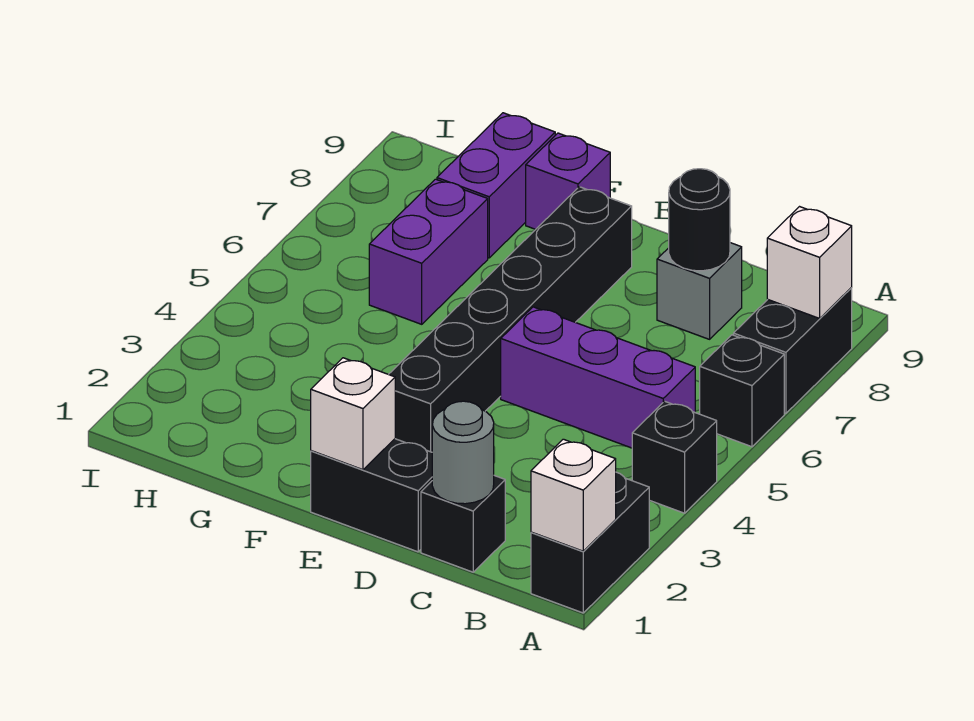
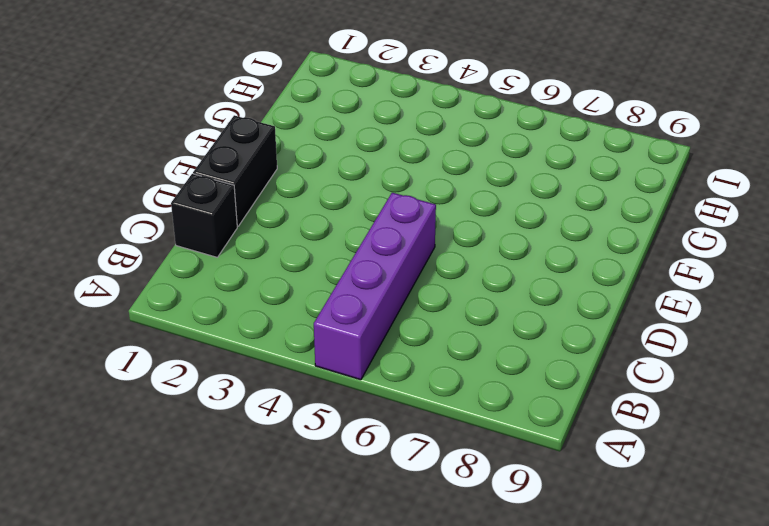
purple 1x4 brick [314,193,436,380] -> purple 1x3 brick [501,307,695,448]
none -> black 1x2 brick [531,472,649,613]
none -> black 1x1 brick [632,401,717,513]
none -> black 1x1 brick [700,335,784,447]

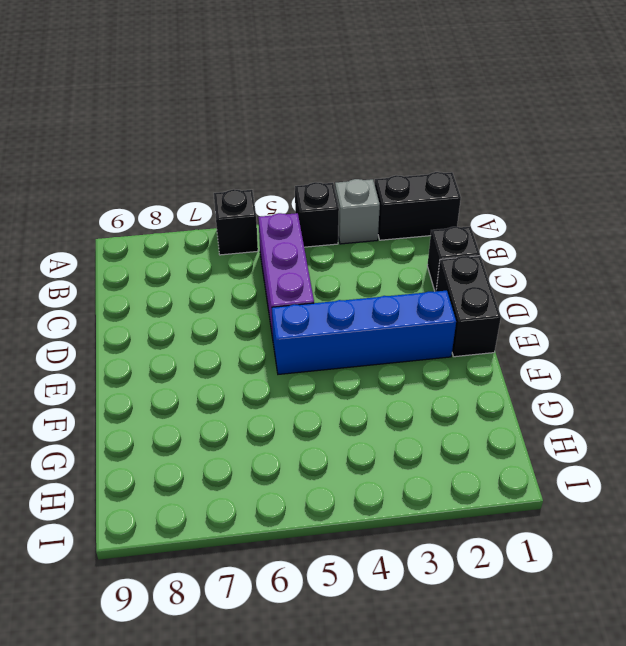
grey 1x1 brick [335,179,380,244] -> grey 1x1 brick moved to [657,243,742,339]
blue 1x4 brick [272,291,456,374] -> black 1x6 brick [389,187,632,452]
none -> black 1x2 brick [734,287,852,413]
none -> purple 1x1 brick [526,133,610,229]
none -> purple 1x2 brick [369,179,488,324]

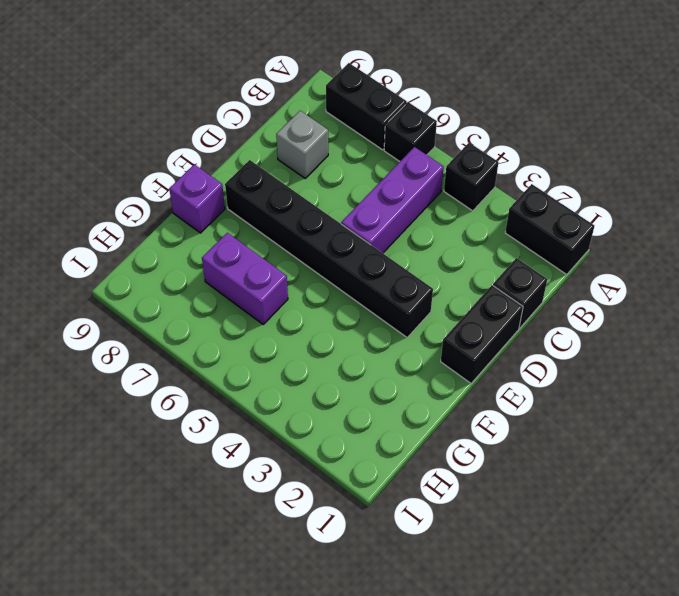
none -> purple 1x2 brick [437,113,555,258]
none -> white 1x1 brick [531,439,616,551]
none -> white 1x1 brick [767,207,852,318]

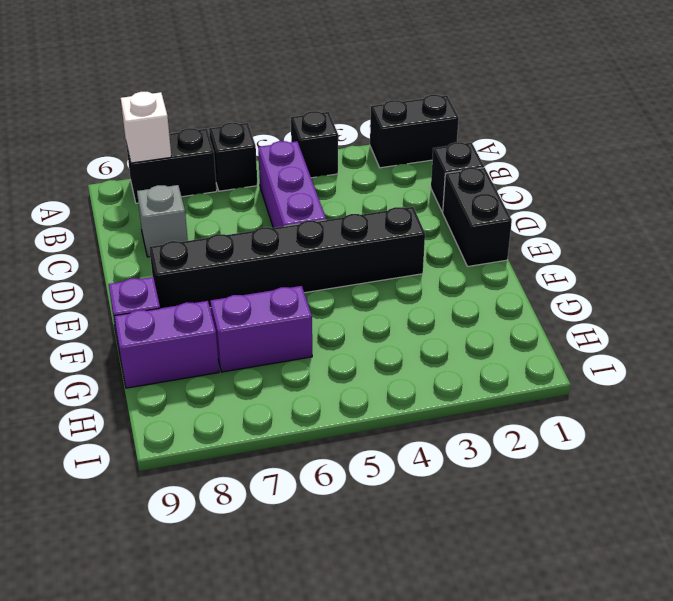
none -> white 1x1 brick [531,439,616,551]
none -> grey 1x1 round brick [432,401,494,504]
none -> black 1x1 round brick [669,169,730,271]

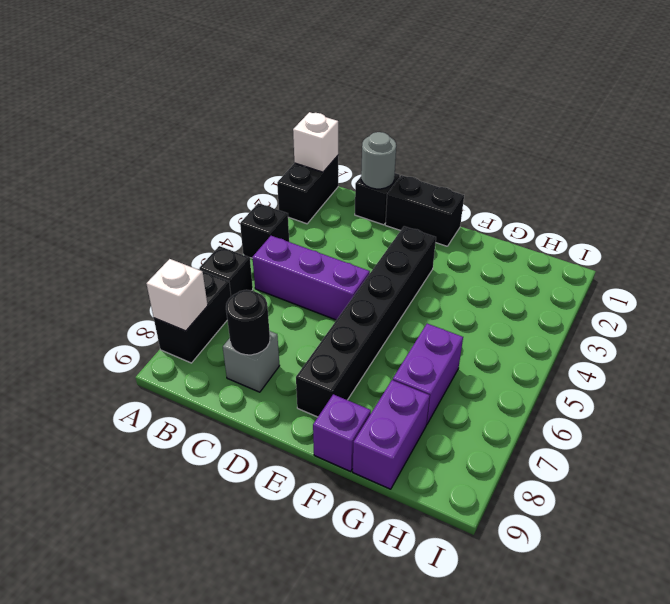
none -> white 1x1 brick [311,358,395,470]

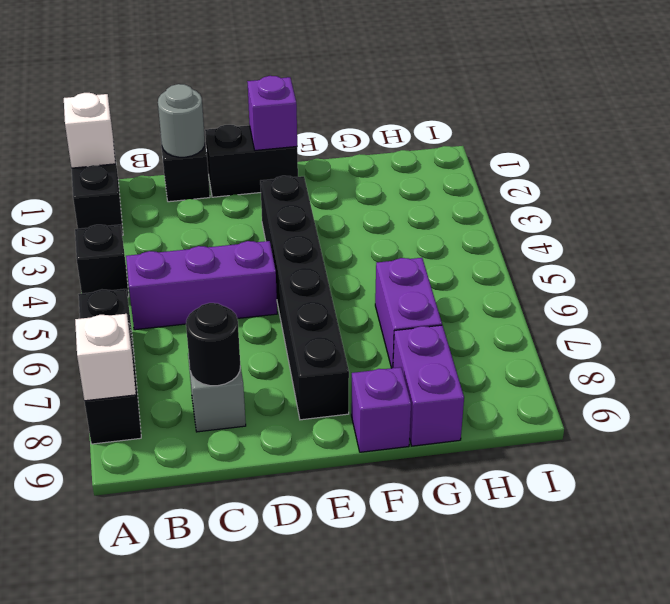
purple 1x1 brick [247,76,297,150] -> white 1x1 brick [311,358,395,470]

